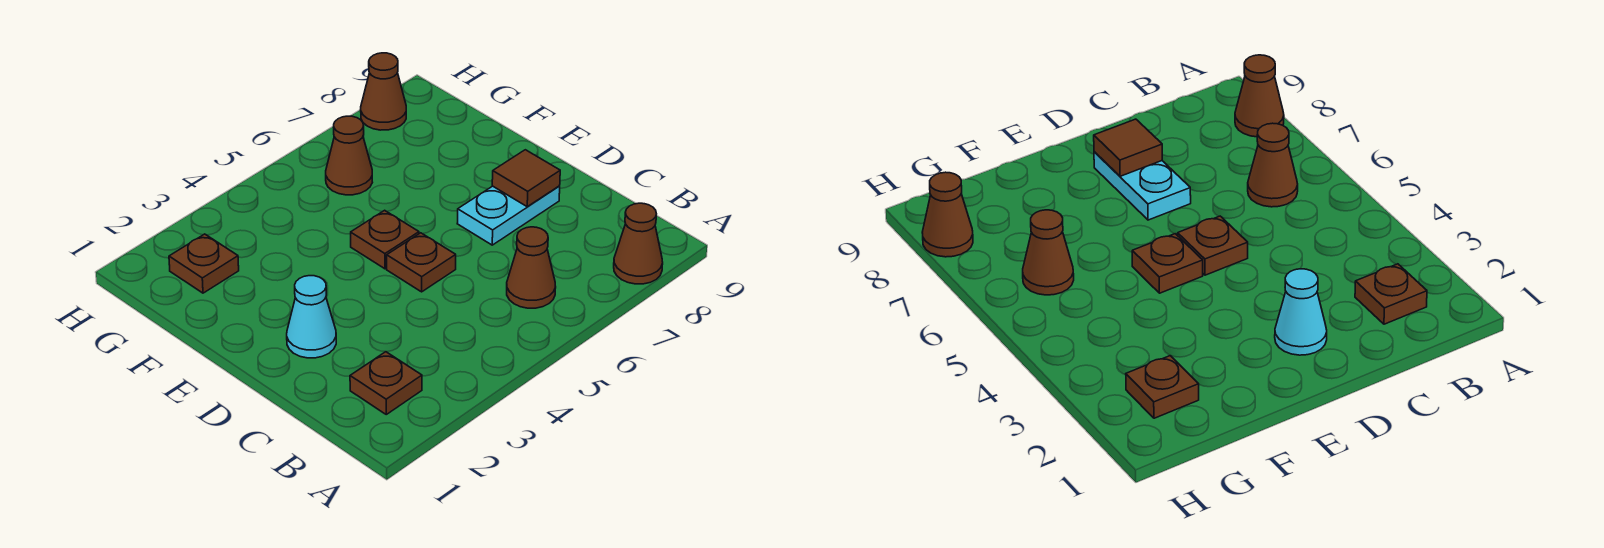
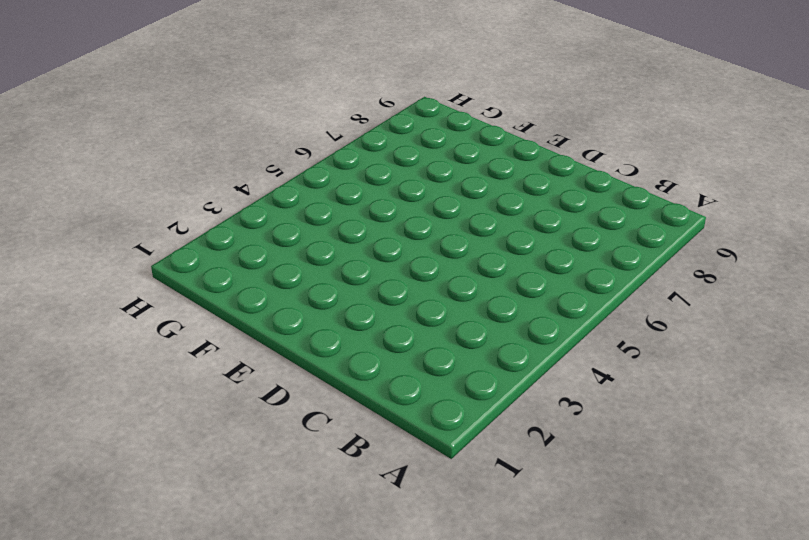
none -> brown 1x1 cone [614,203,663,284]
none -> brown 1x1 plate [350,352,422,414]

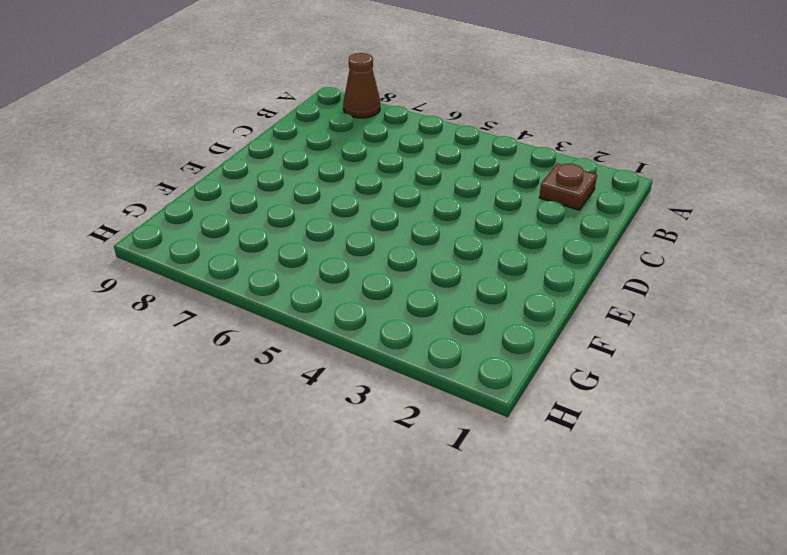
none -> brown 1x1 cone [507,227,556,308]
none -> cyan 1x1 cone [287,276,336,358]

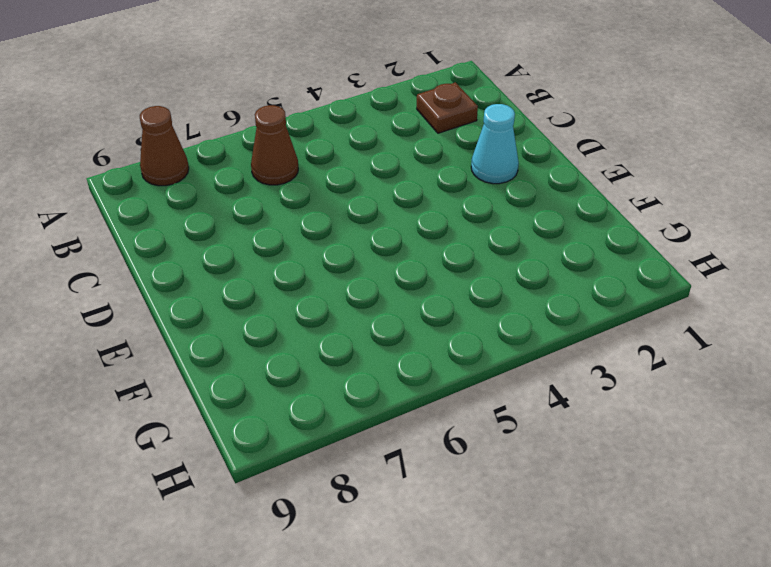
none -> brown 1x1 plate [387,233,456,292]
none -> cyan 1x2 plate [457,186,560,245]

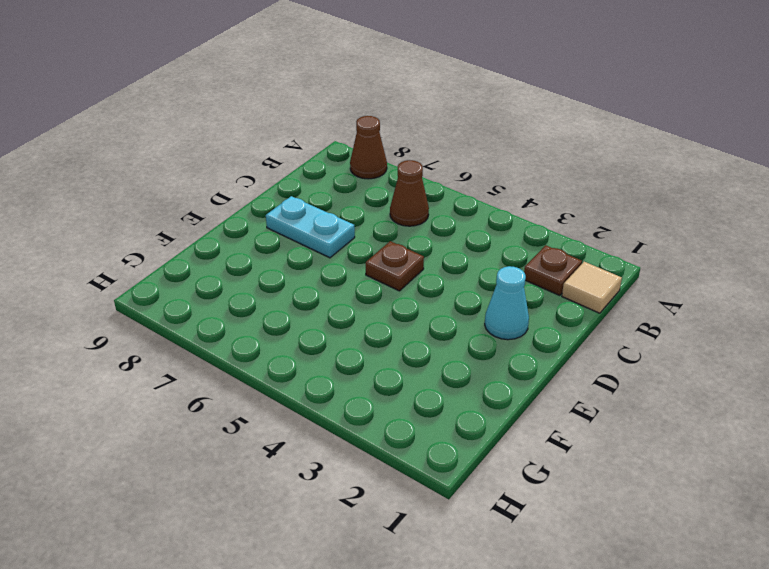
tan 1x1 tile [562,262,622,313] -> none
none -> brown 1x1 plate [351,210,419,269]
none -> brown 1x1 plate [169,234,239,293]

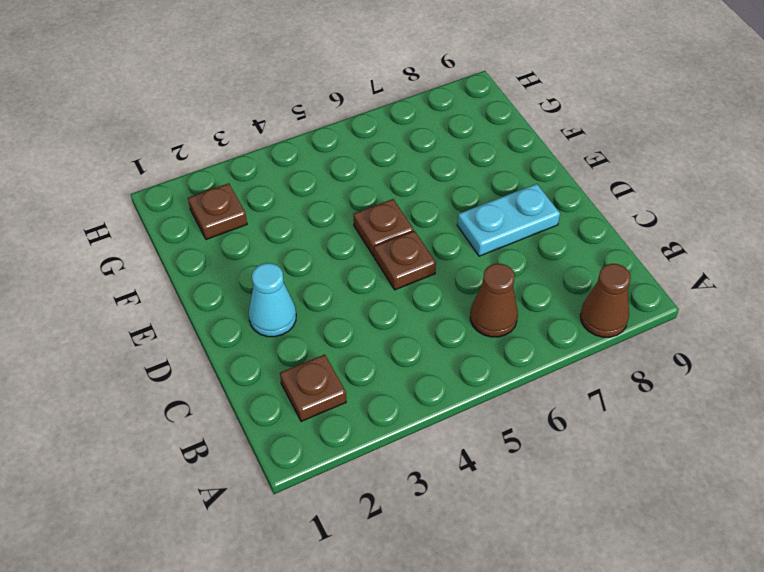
none -> brown 1x1 cone [326,116,372,195]
none -> brown 1x1 cone [361,53,406,130]

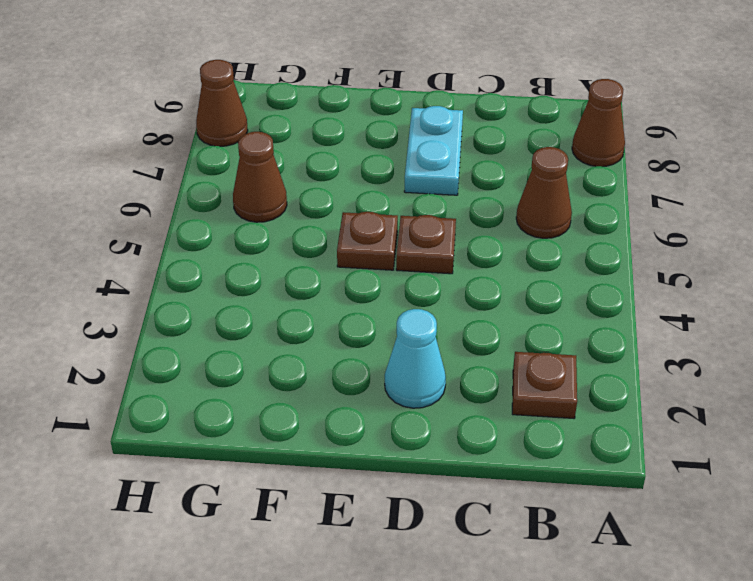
none -> brown 1x1 plate [169,234,239,293]
none -> brown 1x1 tile [492,150,560,207]

